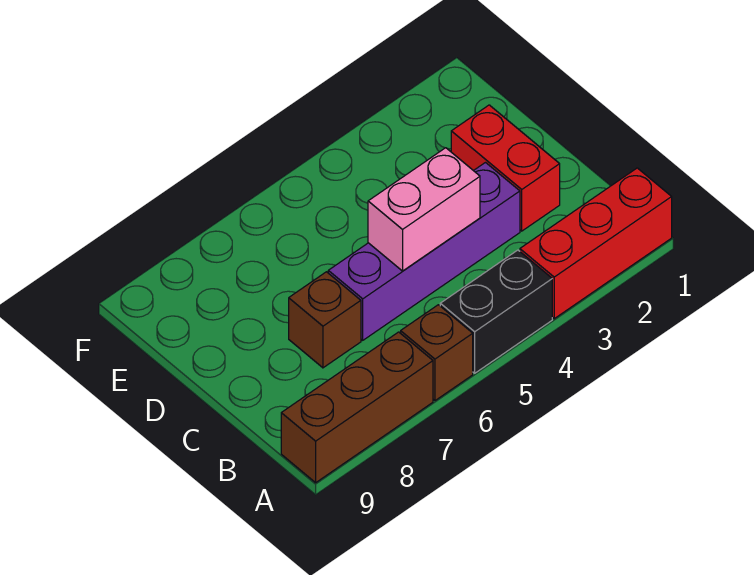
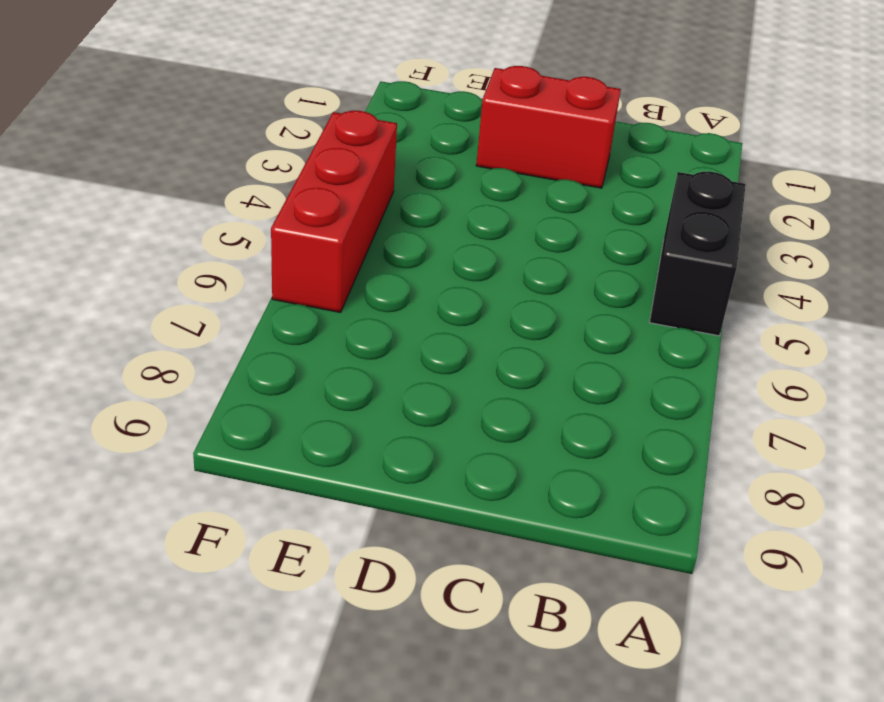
red 1x3 brick [271,111,397,313] -> red 1x3 brick moved to [520,168,672,319]
none -> brown 1x1 brick [401,305,473,401]
none -> brown 1x3 brick [281,332,433,483]

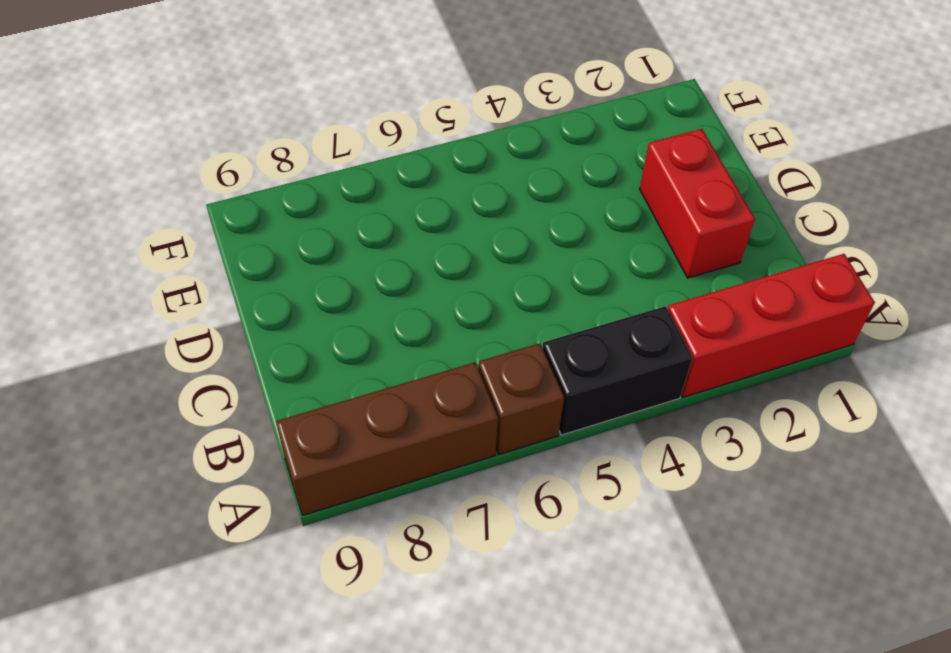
none -> purple 1x4 brick [328,163,520,340]
none -> brown 1x1 brick [289,272,361,368]

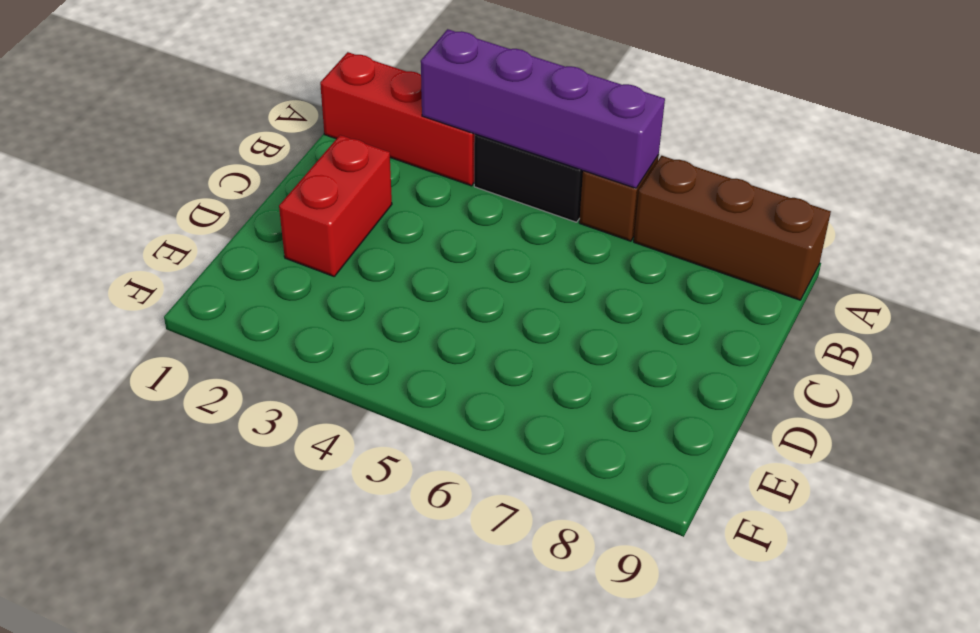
purple 1x4 brick [421,29,665,188] -> purple 1x4 brick moved to [328,163,520,340]
none -> brown 1x1 brick [289,272,361,368]
none -> pink 1x2 brick [368,148,480,271]

